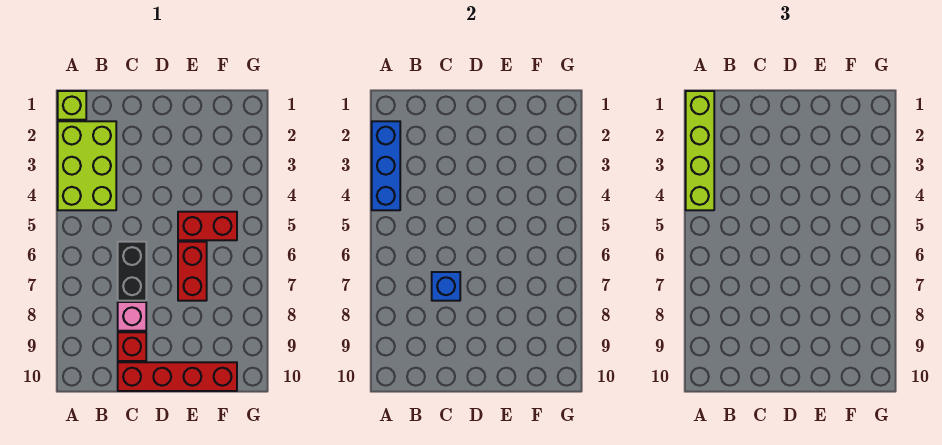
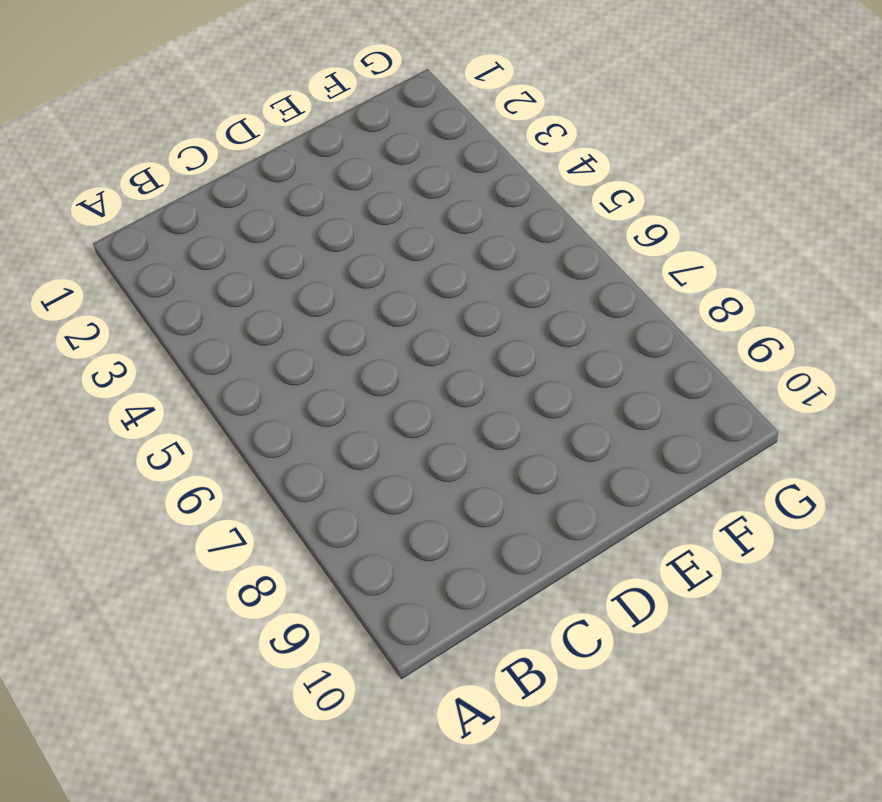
none -> lime 1x1 brick [58,91,86,120]
none -> lime 2x3 brick [58,121,116,210]

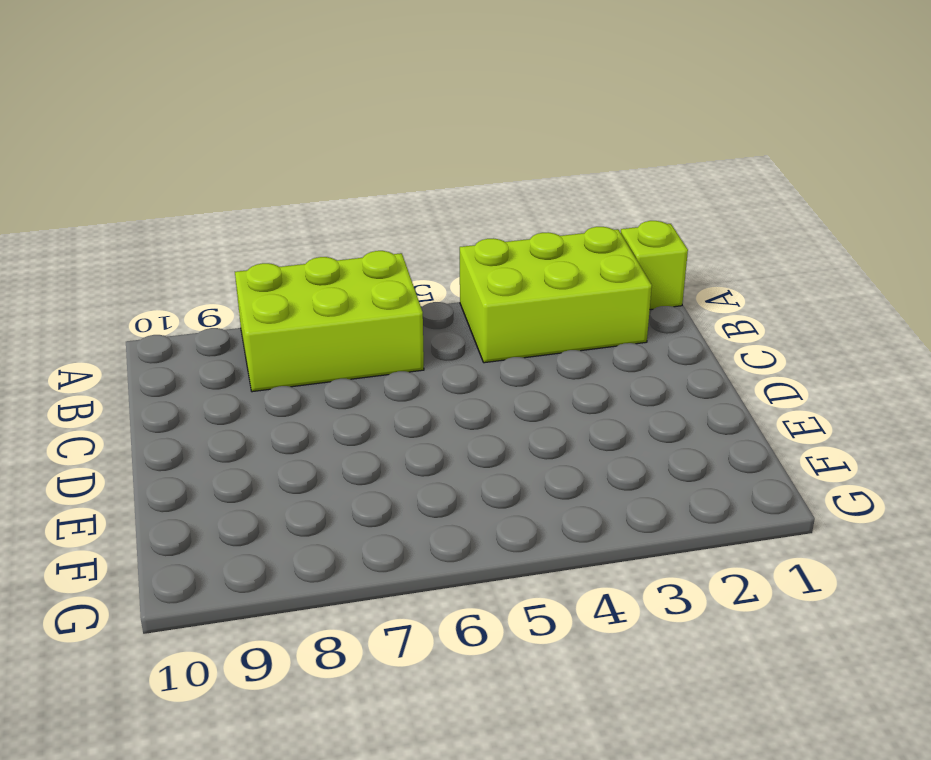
lime 2x3 brick [235,251,424,392] -> none
none -> black 1x2 brick [118,242,146,301]
none -> pink 1x1 brick [118,302,146,331]

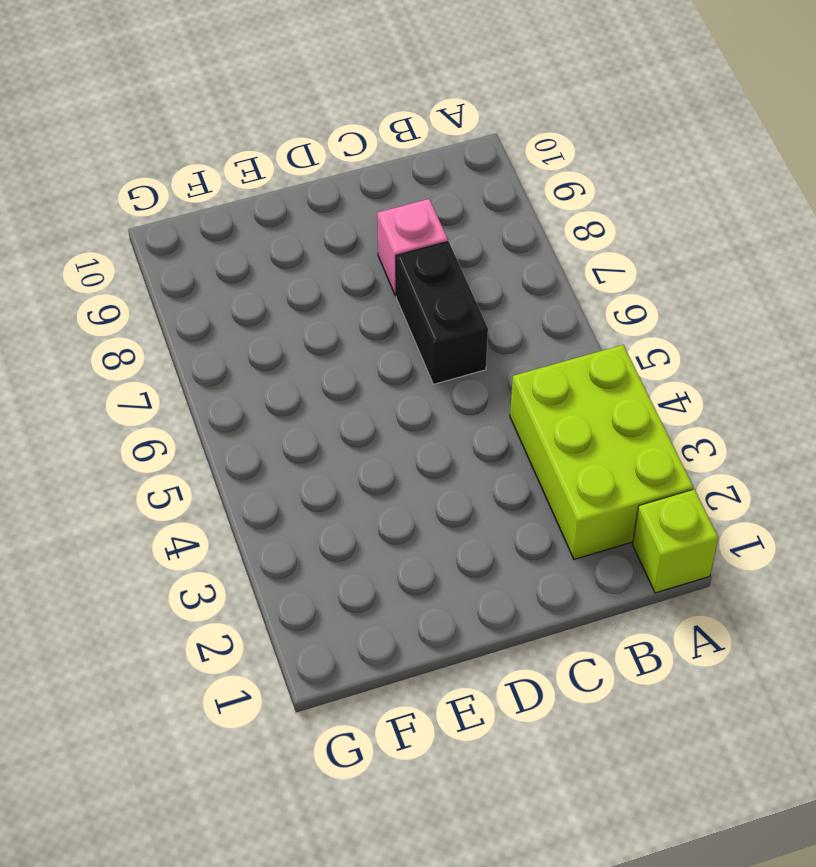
none -> red 1x1 brick [118,332,146,361]
none -> red 1x4 brick [118,362,237,391]

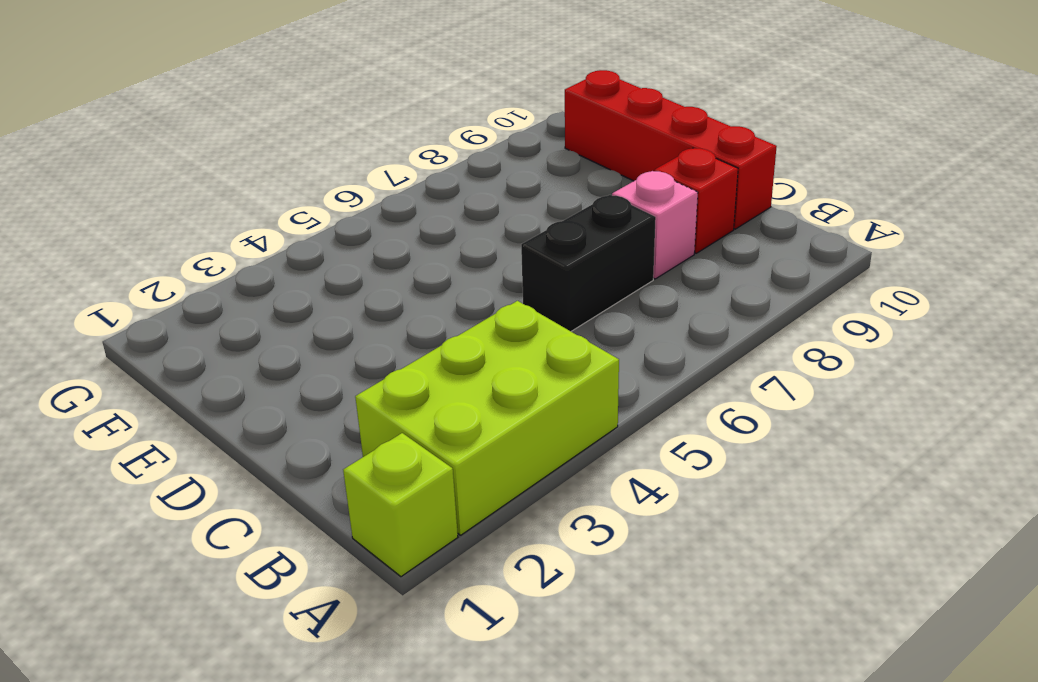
none -> red 1x2 brick [178,212,237,240]
none -> red 1x2 brick [178,242,207,301]

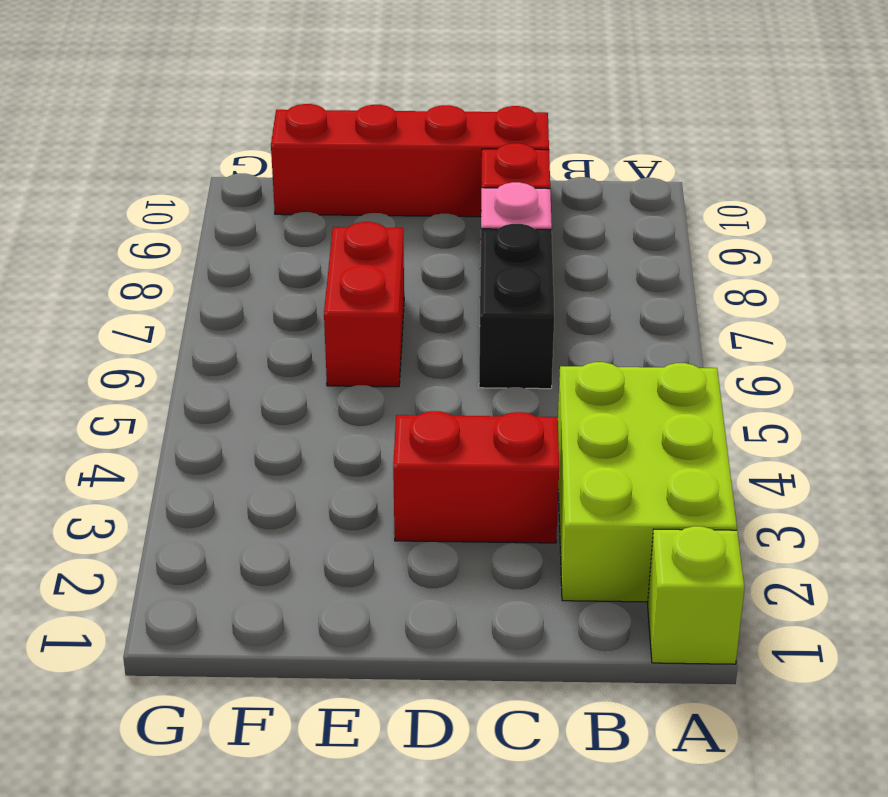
red 1x2 brick [393,411,559,543] -> red 1x2 brick moved to [178,212,237,240]
none -> blue 1x3 brick [372,121,400,210]
none -> blue 1x1 brick [432,272,460,301]

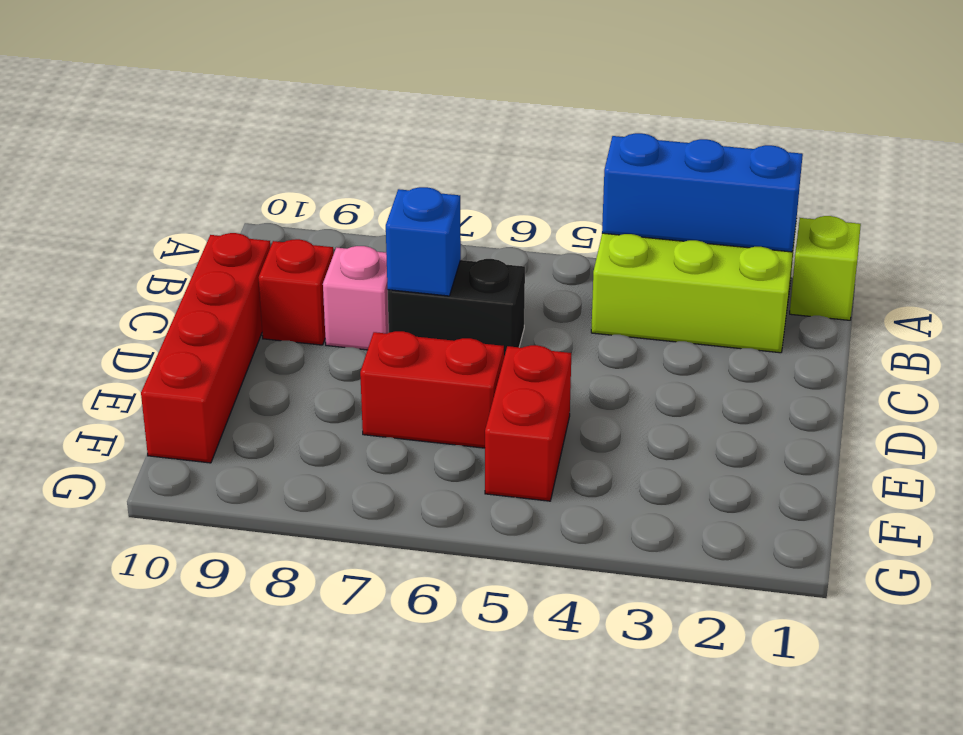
none -> lime 1x4 brick [686,91,714,210]

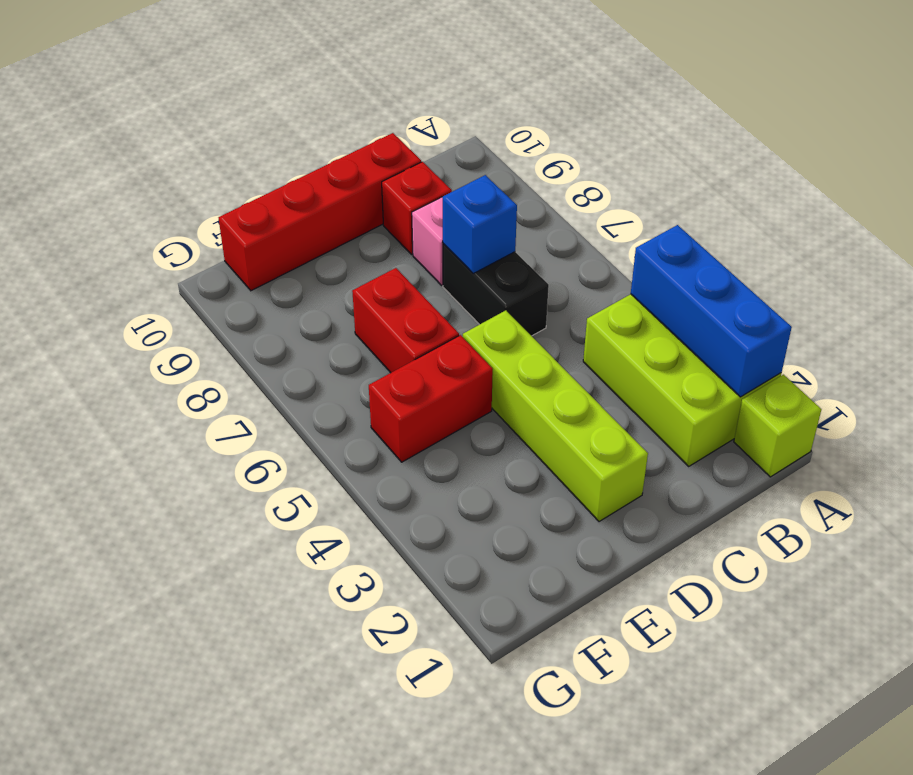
lime 1x4 brick [463,310,648,522] -> lime 1x4 brick moved to [686,91,714,210]

